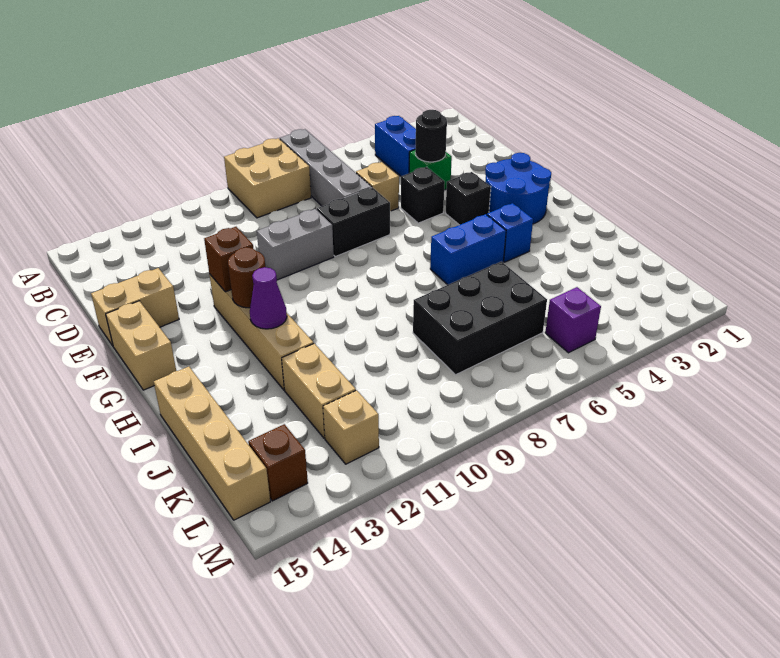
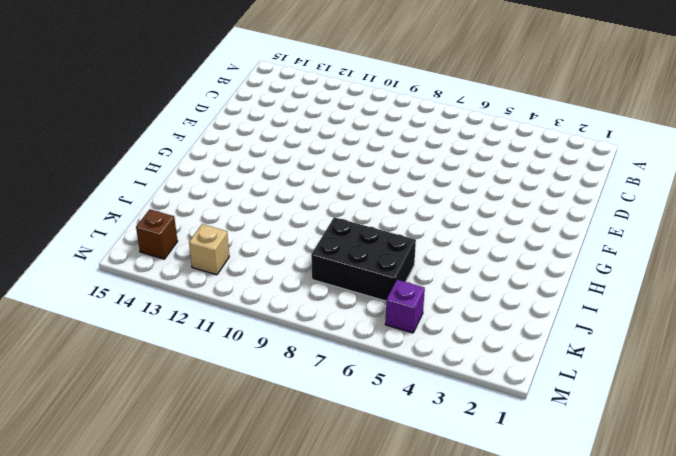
none -> grey 1x4 brick [280,129,372,206]
none -> tan 2x2 brick [224,138,311,218]
none -> blue 1x2 brick [375,116,416,176]

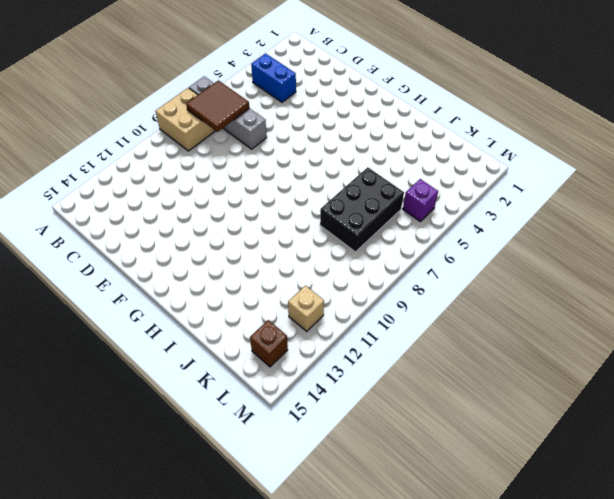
brown 2x2 tile [186,80,249,132] -> none
none -> green 1x1 brick [409,150,452,190]
none -> tan 1x1 brick [356,162,399,211]
none -> black 1x1 brick [401,167,445,223]

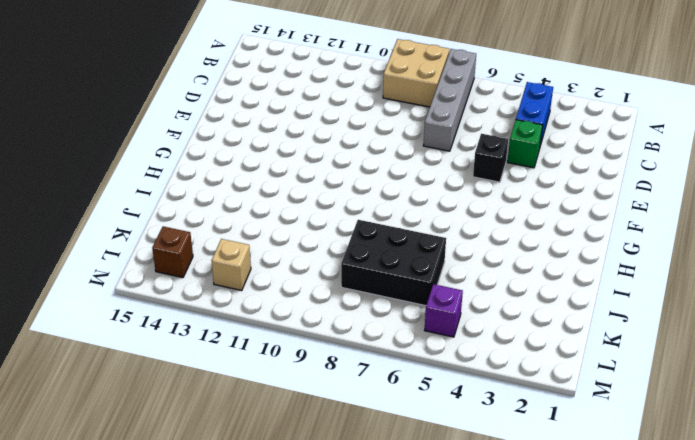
none -> tan 1x1 brick [356,162,399,211]
none -> black 1x2 brick [317,187,390,257]
none -> grey 1x2 brick [257,209,334,280]

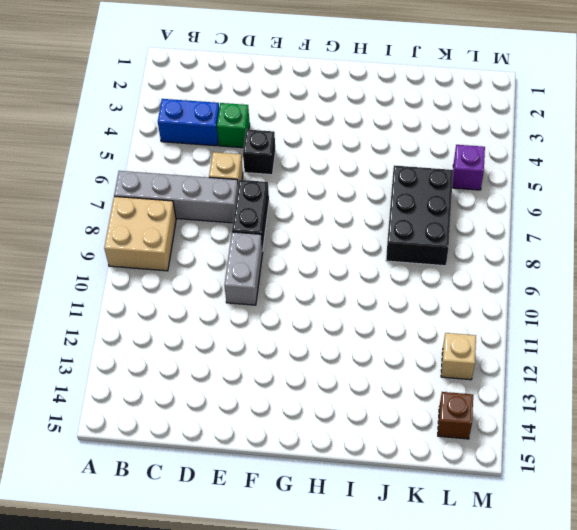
none -> tan 1x2 brick [91,268,179,346]
none -> blue 2x2 round brick [485,153,551,224]
none -> black 1x1 brick [445,172,491,225]

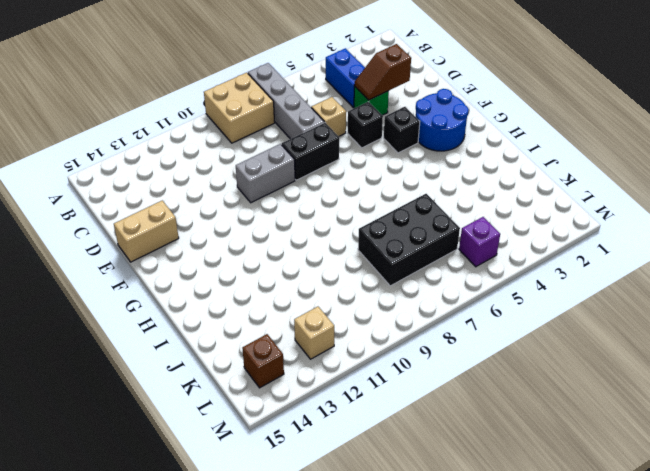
brown 1x2 slope [354,44,411,100] -> black 1x1 round brick [415,110,447,162]
none -> tan 1x4 brick [209,274,314,390]
none -> tan 1x2 brick [106,301,176,390]
none -> blue 1x1 brick [487,203,533,262]

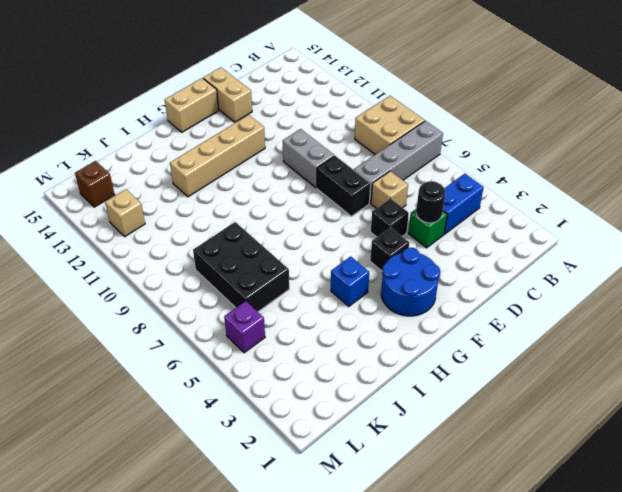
none -> blue 1x2 brick [430,214,506,285]
none -> tan 1x4 brick [154,367,270,520]
none -> tan 1x2 brick [282,343,356,438]

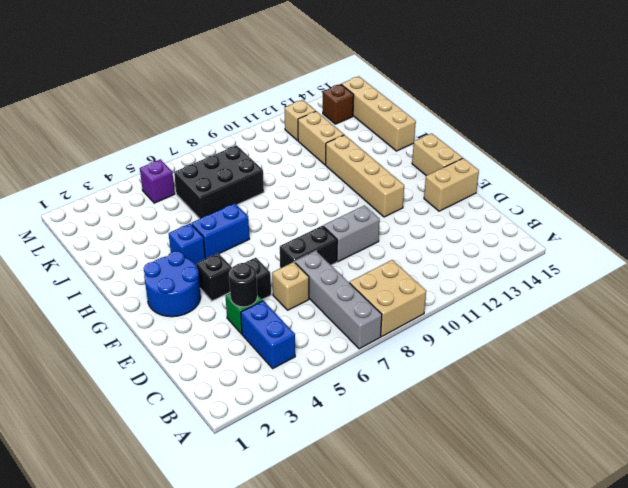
none -> brown 1x1 brick [204,227,253,292]
none -> brown 1x1 round brick [228,247,265,308]
none -> purple 1x1 cone [250,267,287,329]

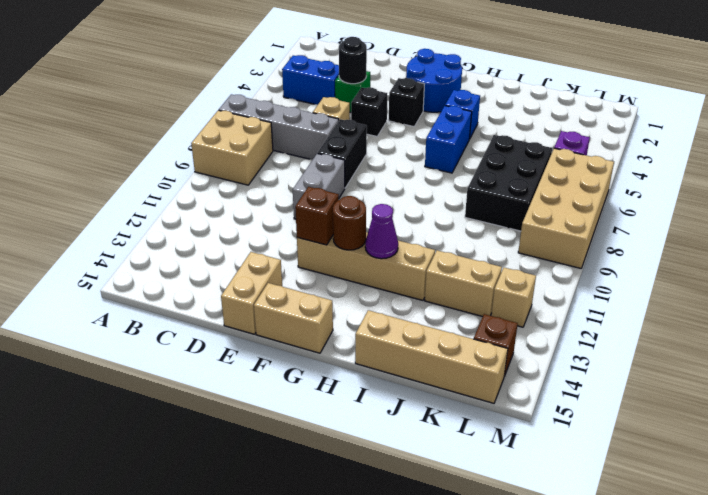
tan 2x4 brick [518,148,614,268] -> none

